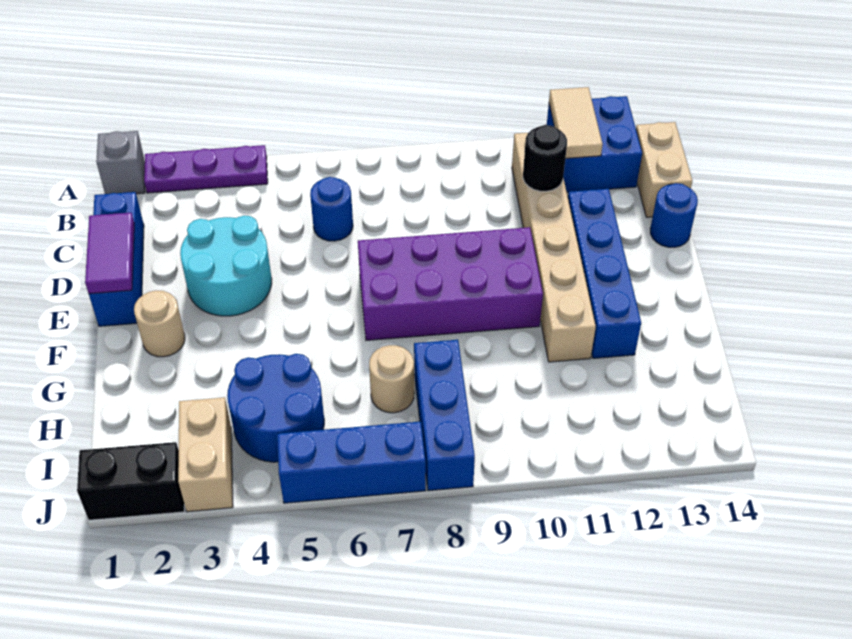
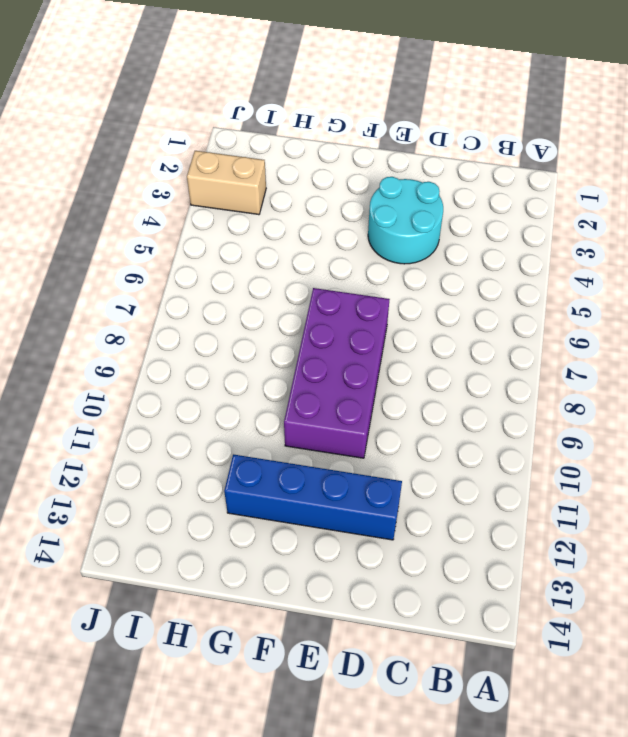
none -> grey 1x1 brick [96,131,145,194]
none -> purple 1x3 plate [144,145,268,193]
none -> blue 2x2 brick [547,96,642,192]

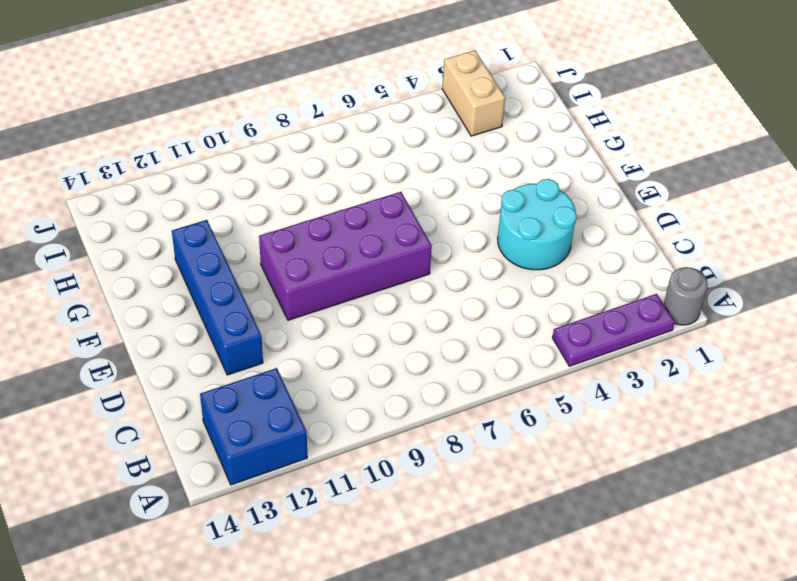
grey 1x1 round brick [664,267,708,325] -> grey 1x1 brick [96,131,145,194]
none -> tan 1x6 brick [512,133,596,362]
none -> tan 1x2 brick [636,122,692,217]
none -> blue 1x3 brick [89,192,144,326]

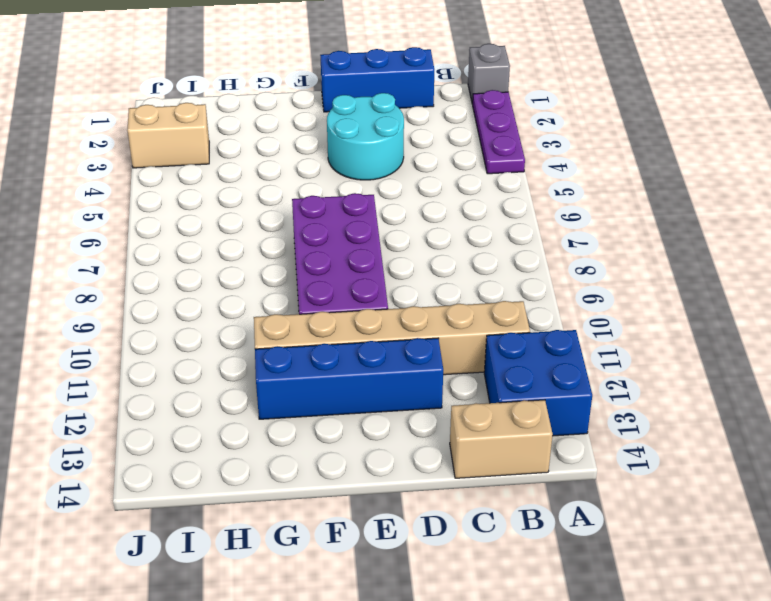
none -> blue 1x1 round brick [310,177,353,241]
none -> blue 1x1 round brick [650,183,698,247]
none -> tan 1x1 round brick [134,291,185,357]

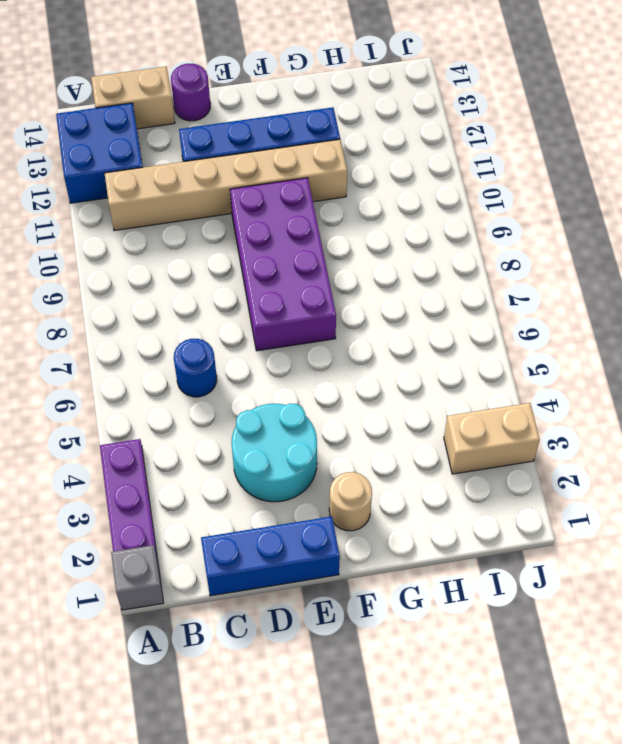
purple 1x1 round brick [171,64,210,121] -> blue 1x1 round brick [650,183,698,247]
none -> blue 2x2 round brick [227,354,324,462]
none -> tan 1x1 round brick [369,345,414,413]
none -> blue 1x3 brick [414,340,475,491]

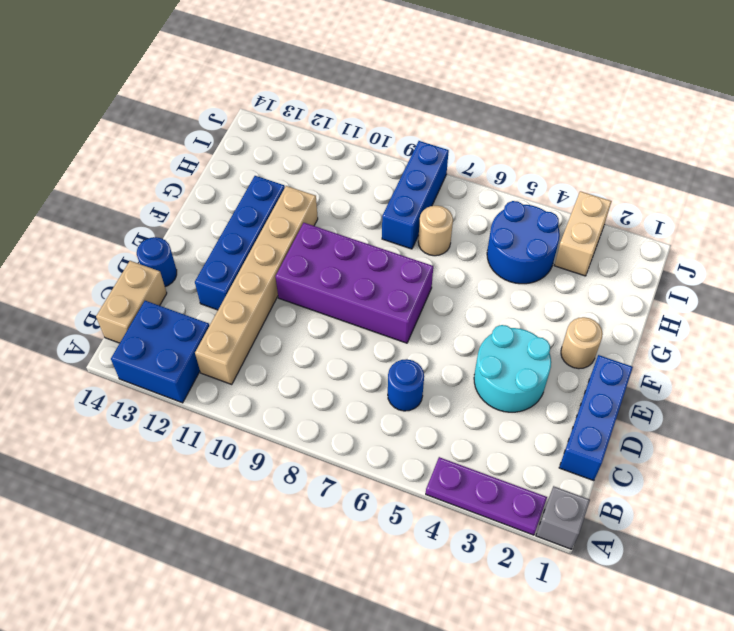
none -> black 1x2 brick [77,442,184,520]
none -> blue 1x3 brick [277,422,426,503]
none -> tan 1x2 tile [549,87,603,158]

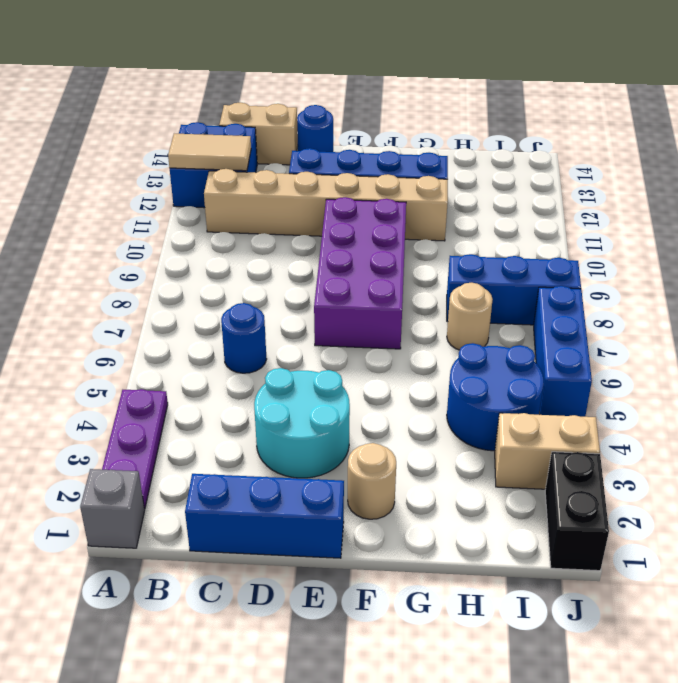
none -> black 1x1 round brick [523,125,567,191]
none -> purple 1x2 tile [85,213,134,294]

